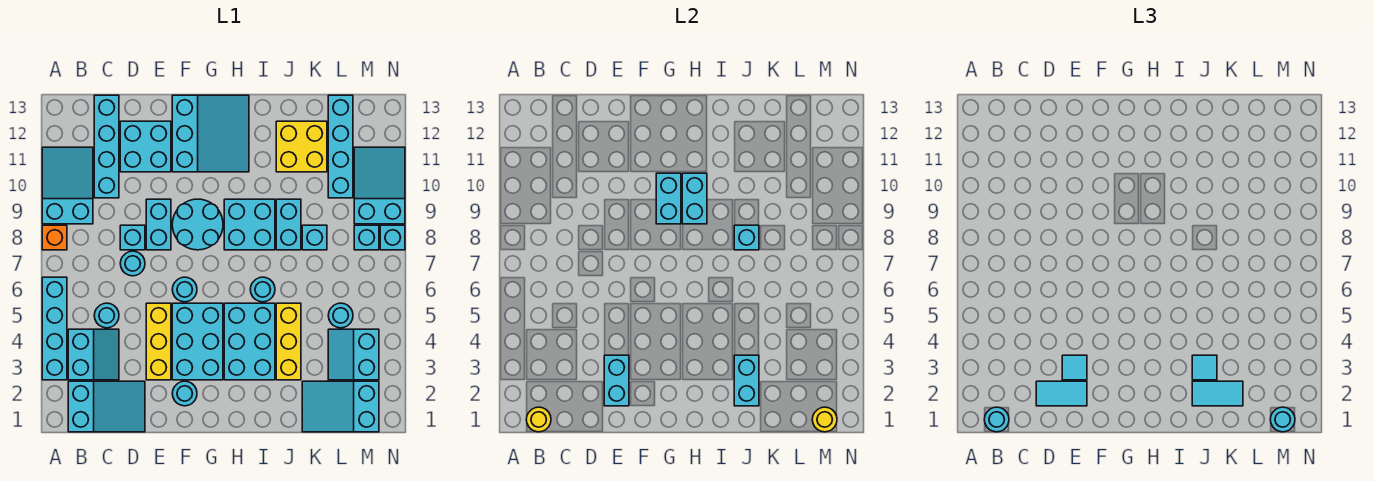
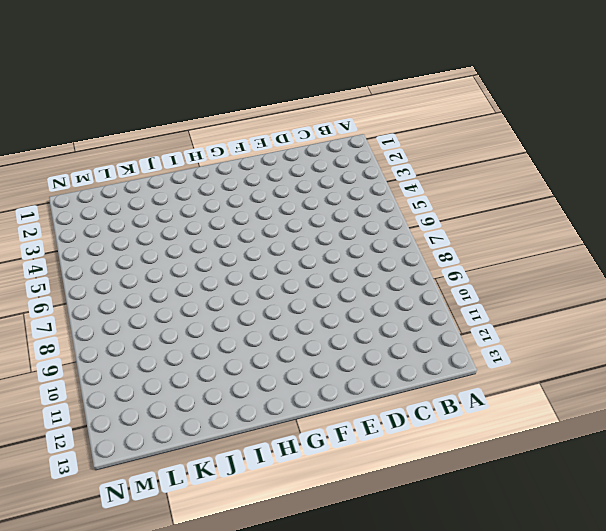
none -> cyan 1x4 brick [42,277,67,380]
none -> orange 1x1 brick [42,225,67,250]
none -> cyan 2x3 slope [42,147,93,224]
none -> cyan 2x3 slope [68,381,145,432]

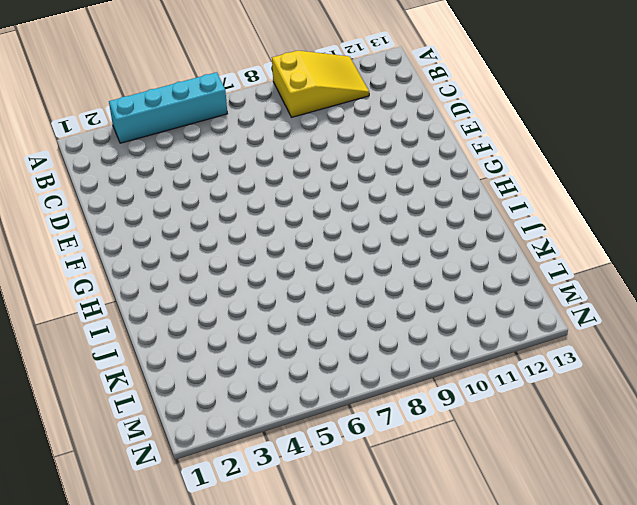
yellow 2x3 slope [272,51,369,117] -> cyan 2x3 slope [42,147,93,224]
none -> orange 1x1 brick [42,225,67,250]
none -> cyan 2x3 slope [68,381,145,432]
none -> cyan 2x2 slope [68,329,119,380]
none -> cyan 1x1 round brick [94,303,119,328]

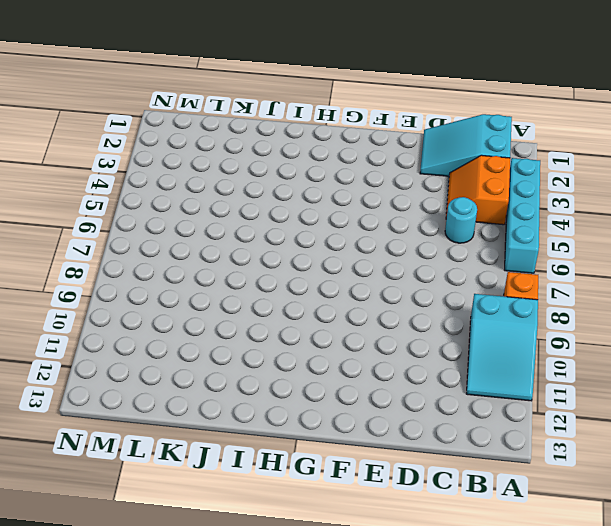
orange 2x2 slope [446,155,510,225] -> cyan 2x2 slope [68,329,119,380]
none -> cyan 1x4 brick [94,95,119,198]
none -> cyan 1x1 round brick [120,251,145,276]
none -> cyan 1x1 brick [120,225,145,250]
none -> cyan 2x2 brick [120,121,171,172]

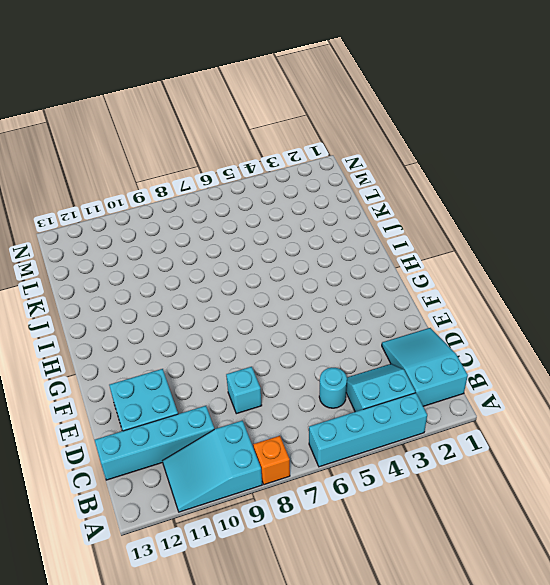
none -> cyan 1x1 round brick [120,251,145,276]
none -> yellow 1x3 brick [146,303,171,380]
none -> cyan 1x2 brick [146,199,171,250]
none -> cyan 1x1 round brick [172,381,197,406]

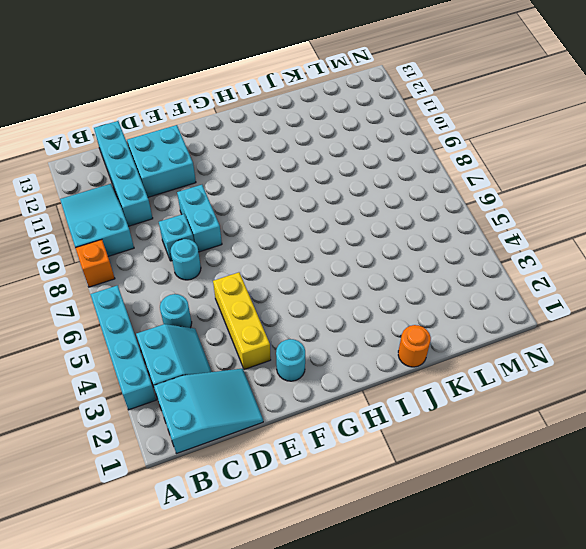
orange 1x1 round brick [398,325,431,367] -> none
none -> cyan 2x3 brick [172,303,223,380]
none -> cyan 1x1 round brick [172,277,197,302]
none -> cyan 2x2 round brick [172,199,223,250]
none -> cyan 3x3 slope [172,95,249,172]

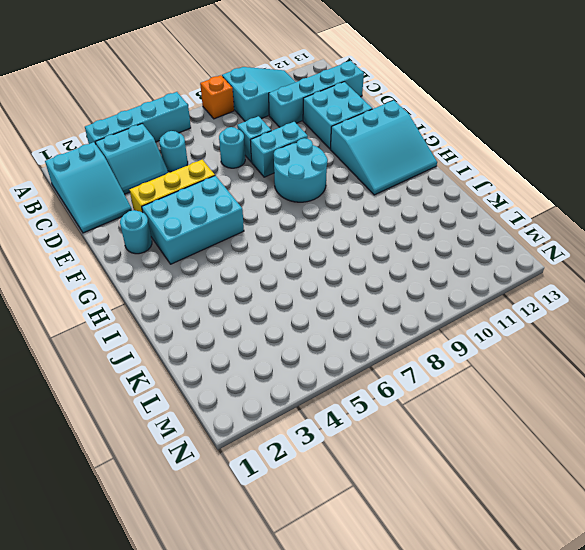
none -> cyan 1x1 round brick [172,277,197,302]
none -> cyan 2x3 brick [224,303,275,380]
none -> cyan 2x2 brick [224,199,275,250]
none -> cyan 1x1 round brick [250,277,275,302]

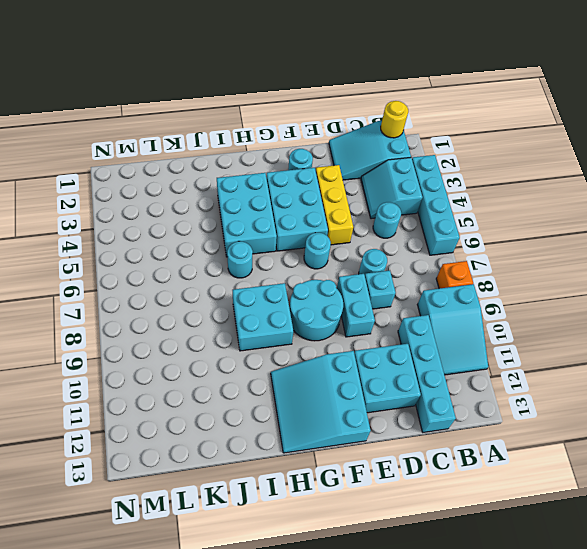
none -> yellow 1x3 brick [276,303,301,380]
none -> cyan 1x2 brick [276,199,301,250]
none -> yellow 2x2 brick [276,121,327,172]
none -> cyan 2x3 slope [302,381,379,432]

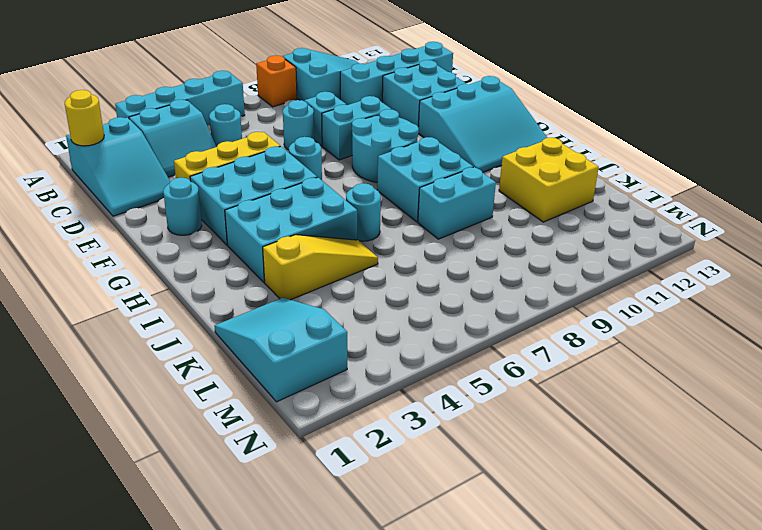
yellow 1x3 slope [263,235,378,300] -> yellow 1x3 brick [276,303,301,380]
none -> cyan 1x1 brick [302,225,327,250]
none -> cyan 2x2 slope [328,329,379,380]
none -> cyan 1x1 round brick [328,303,353,328]
none -> cyan 1x4 brick [328,95,353,198]

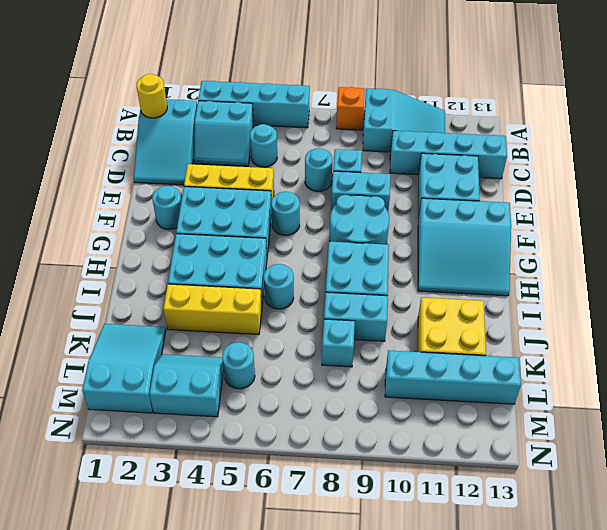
none -> cyan 1x1 brick [354,225,379,250]
none -> cyan 2x3 slope [354,147,405,224]
none -> cyan 1x1 brick [380,225,405,250]
none -> cyan 1x2 brick [604,355,629,406]

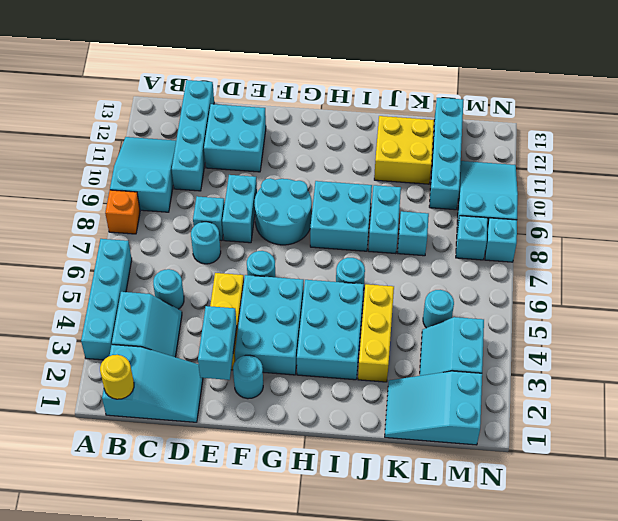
none -> cyan 3x3 slope [172,95,249,172]
none -> cyan 1x2 brick [656,173,681,224]
none -> cyan 1x2 brick [682,173,707,224]
none -> cyan 1x2 brick [734,355,759,406]

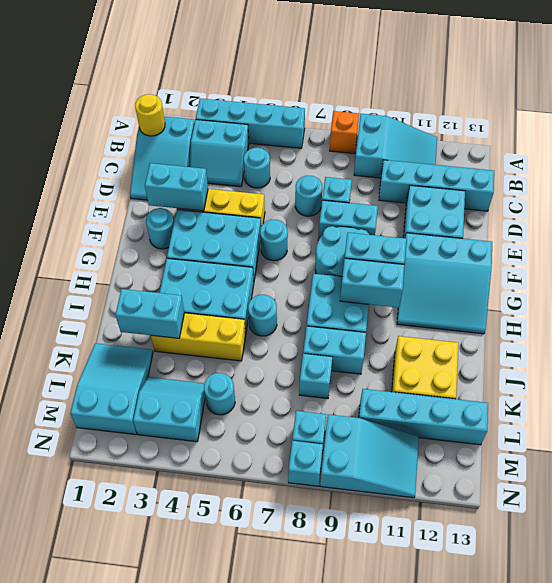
none -> cyan 1x1 brick [734,225,759,250]
none -> yellow 1x1 round brick [812,407,837,432]
none -> cyan 1x1 round brick [984,407,1009,432]
none -> cyan 1x2 tile [1036,381,1087,406]

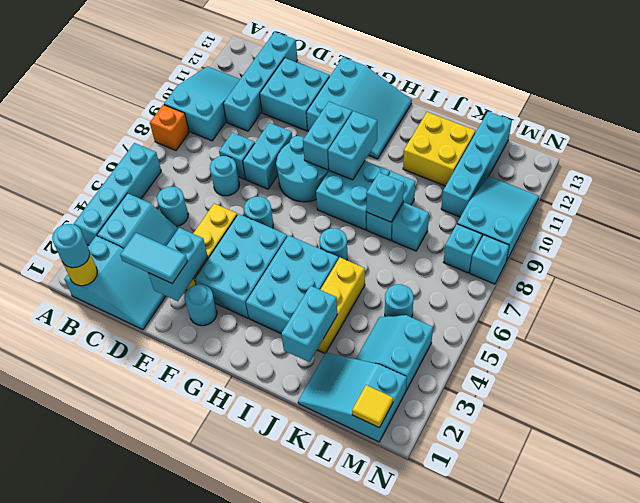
yellow 1x1 tile [352,385,393,428] -> yellow 1x1 round brick [812,407,837,432]
none -> cyan 1x1 tile [1062,355,1087,380]
none -> cyan 1x2 tile [1192,381,1243,406]
none -> cyan 1x1 tile [1192,355,1217,380]
none -> cyan 1x1 round brick [1270,407,1295,432]

